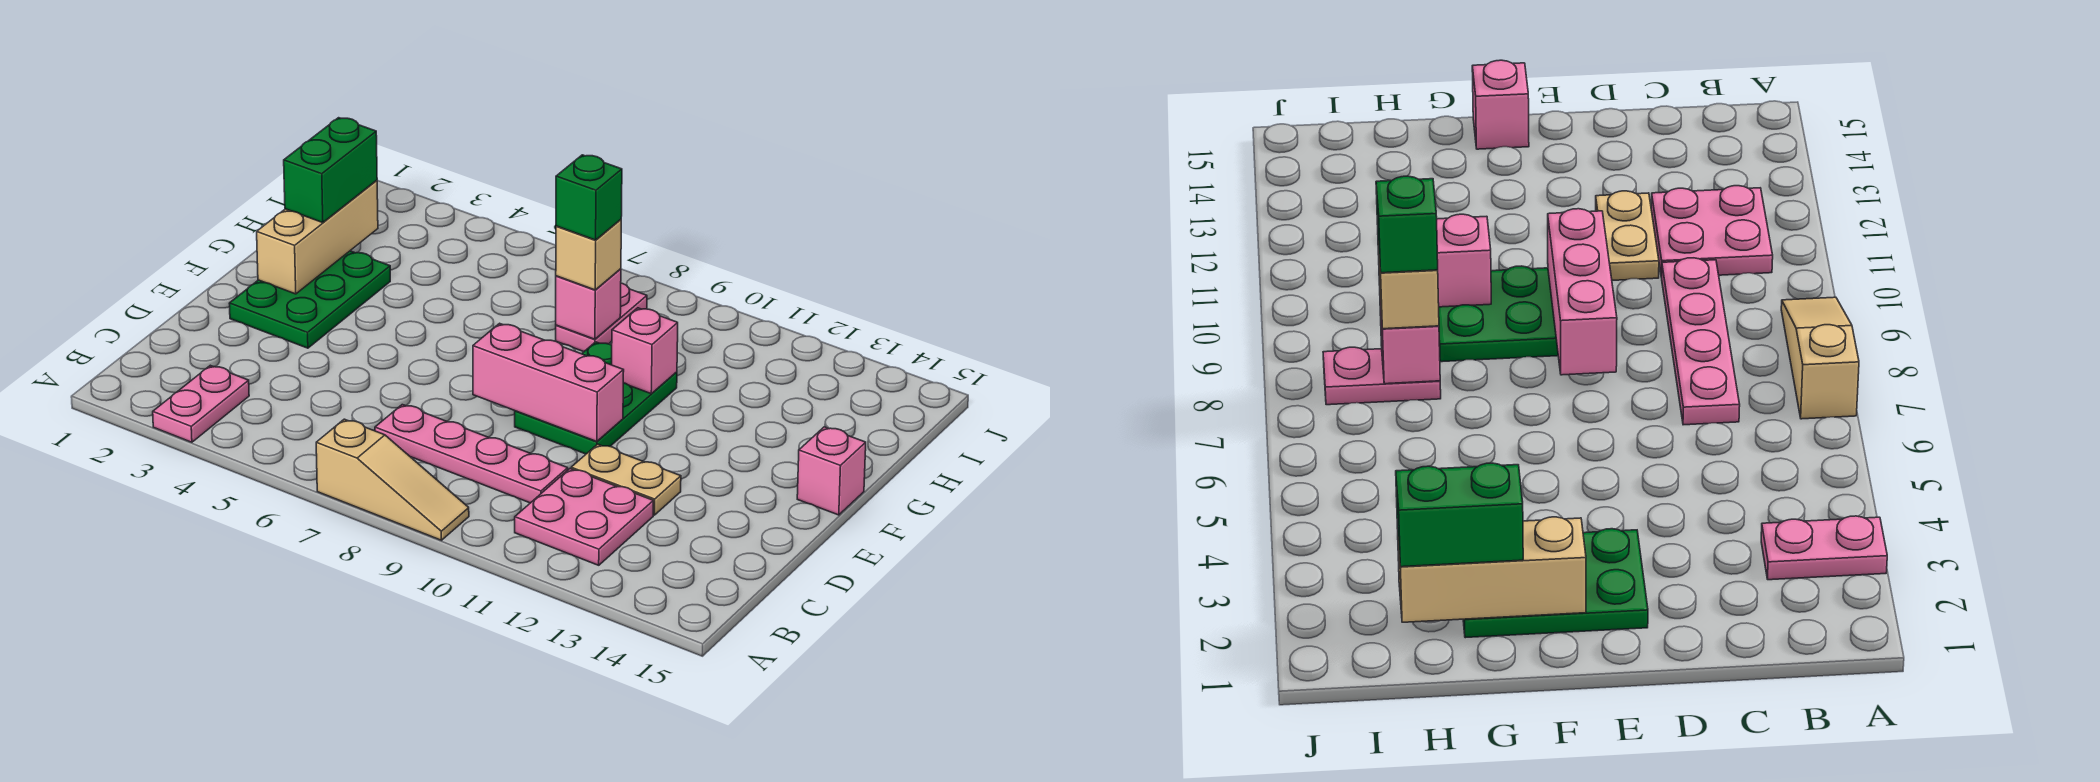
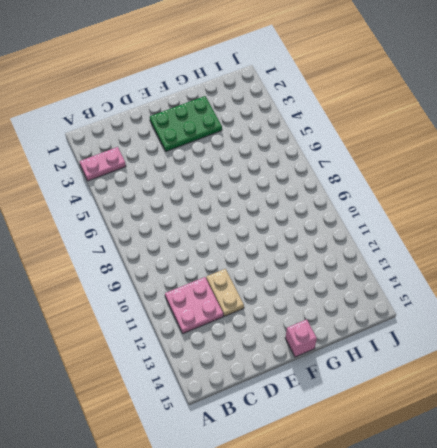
none -> tan 1x3 slope [316,419,469,540]
none -> pink 1x4 plate [375,405,568,503]
none -> green 2x3 plate [515,342,677,454]

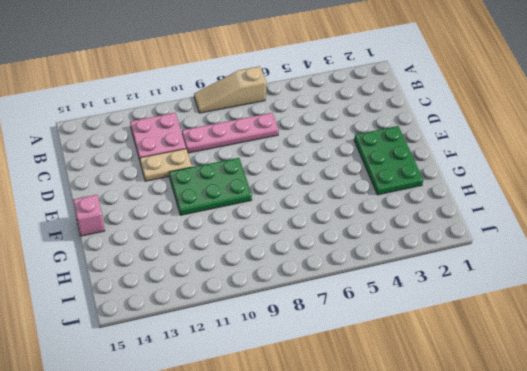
green 2x3 plate [169,158,252,215] -> green 2x3 plate turned to [515,342,677,454]
none -> pink 1x2 plate [153,365,249,442]
none -> pink 1x2 plate [556,283,647,352]
none -> pink 1x3 brick [473,323,624,442]

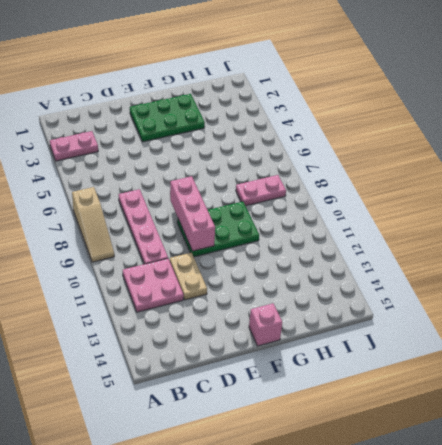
none -> tan 1x3 brick [257,180,378,294]
none -> pink 1x1 brick [612,308,678,394]
none -> pink 1x1 brick [556,269,621,339]

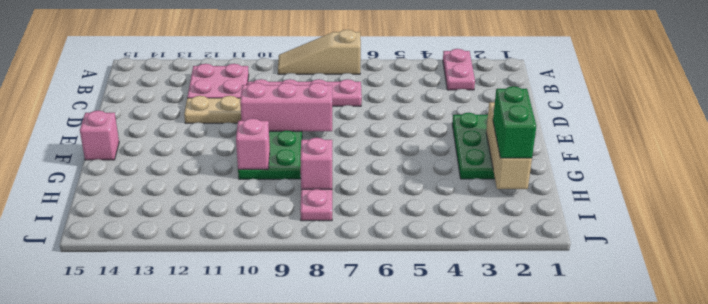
none -> tan 1x1 brick [556,220,621,290]
none -> green 1x1 brick [556,155,622,240]

